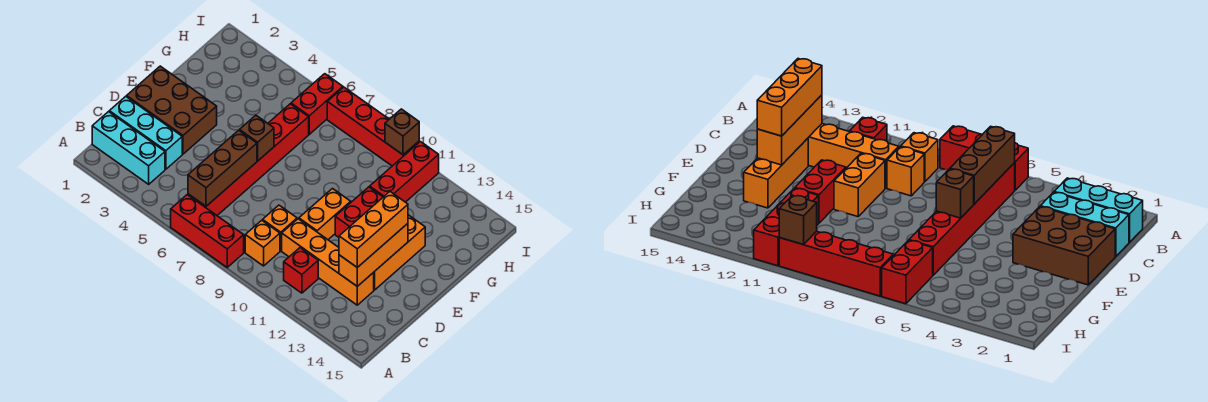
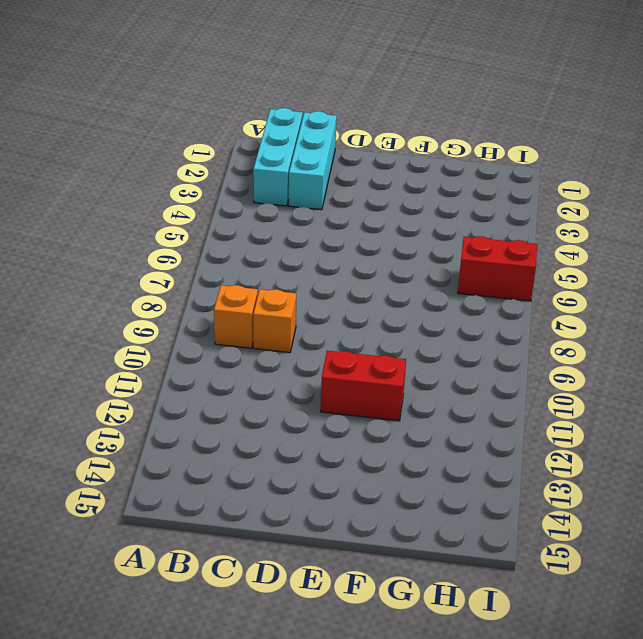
none -> red 1x3 brick [171,195,244,267]
none -> red 1x6 brick [188,104,309,215]
none -> red 1x1 brick [284,248,318,293]

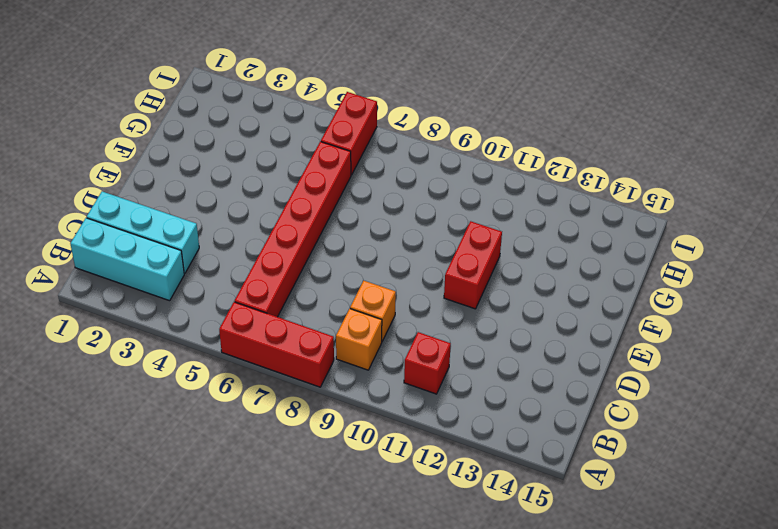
none -> orange 1x4 brick [282,219,374,305]
none -> brown 2x3 brick [127,66,217,154]
none -> orange 1x2 brick [299,189,351,240]

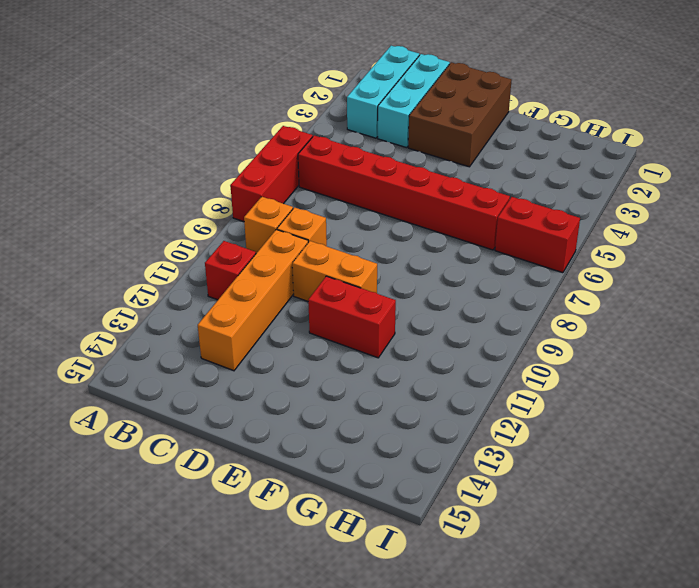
none -> orange 1x3 brick [373,215,425,290]
none -> red 1x3 brick [370,142,439,202]
none -> red 1x4 brick [327,87,419,166]

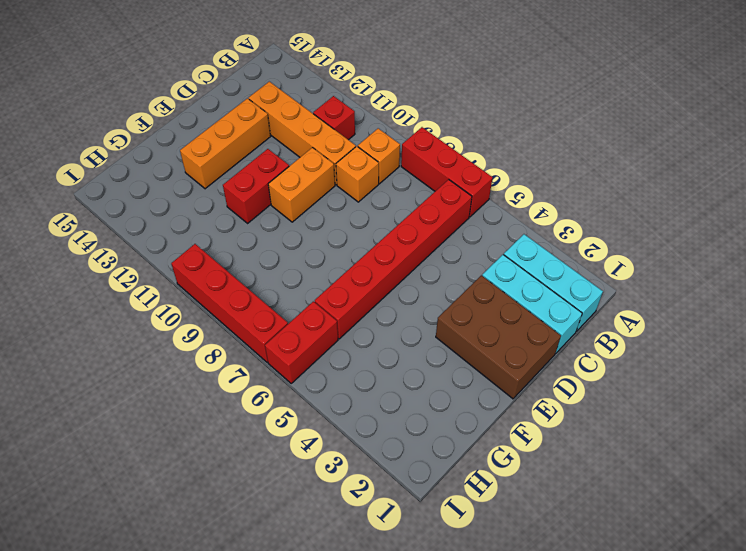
none -> red 1x3 brick [370,142,439,202]
none -> brown 1x3 brick [188,130,257,206]
none -> orange 1x3 brick [339,224,408,286]

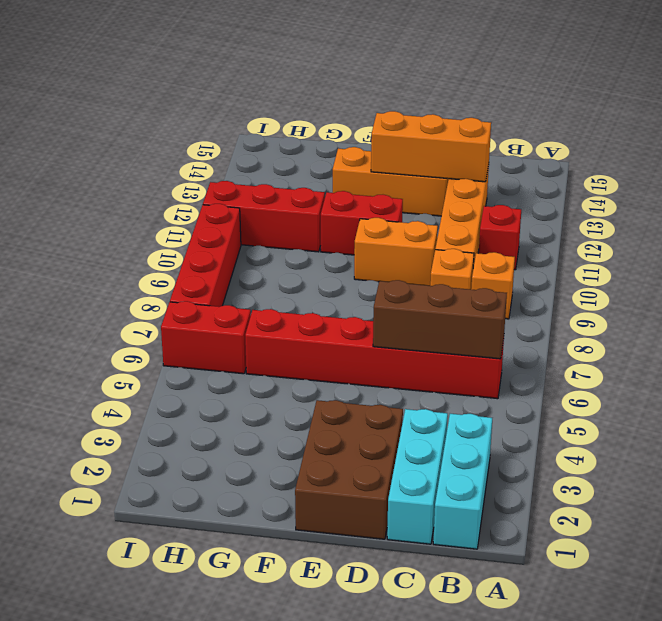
none -> red 1x3 brick [171,195,244,267]
none -> brown 1x1 brick [240,115,274,161]
none -> brown 1x1 brick [385,109,419,155]

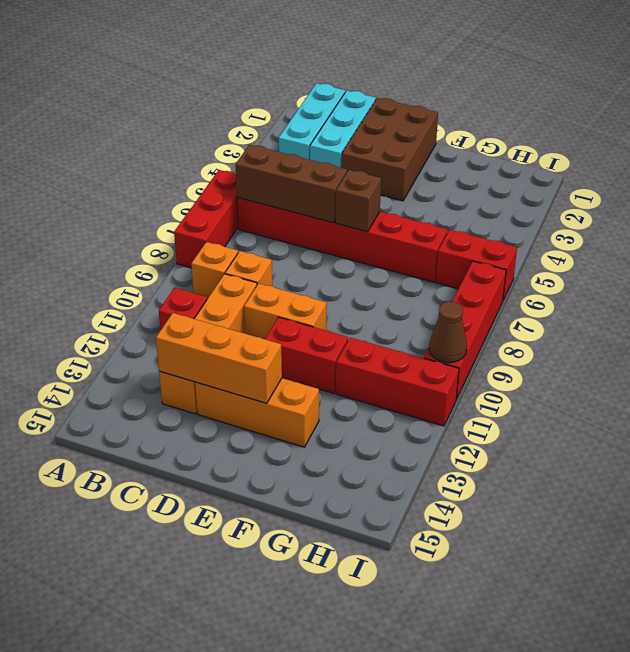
brown 1x1 cone [429,301,467,363] -> brown 1x1 brick [385,109,419,155]
none -> orange 1x3 brick [339,192,408,268]

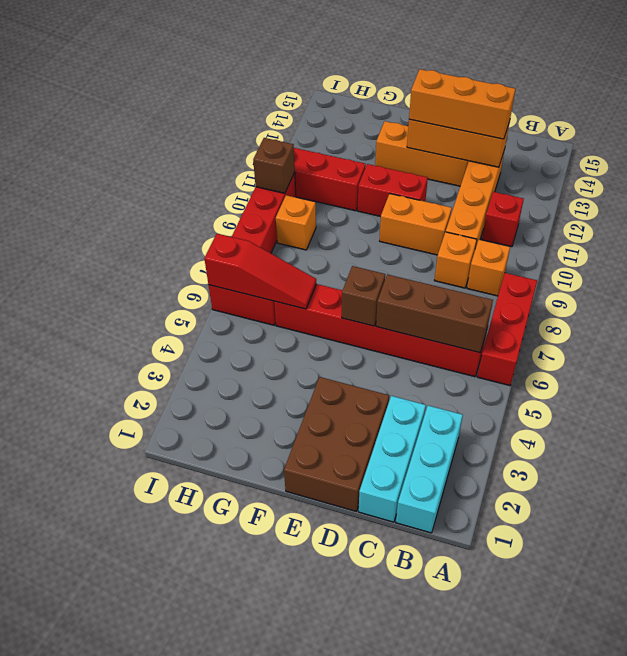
red 1x3 slope [204,234,316,309] -> none
orange 1x1 brick [276,195,316,250] -> none

